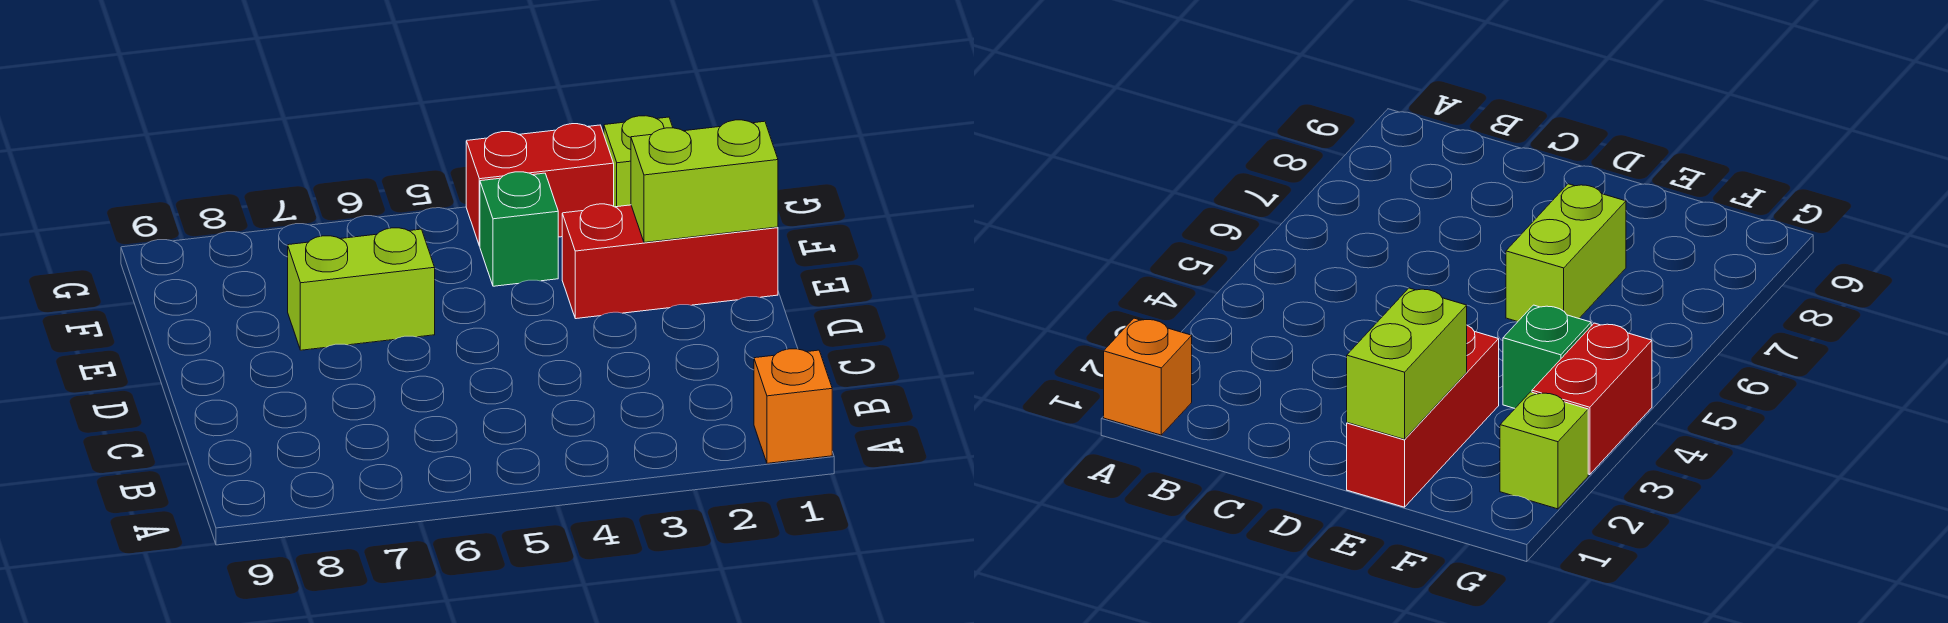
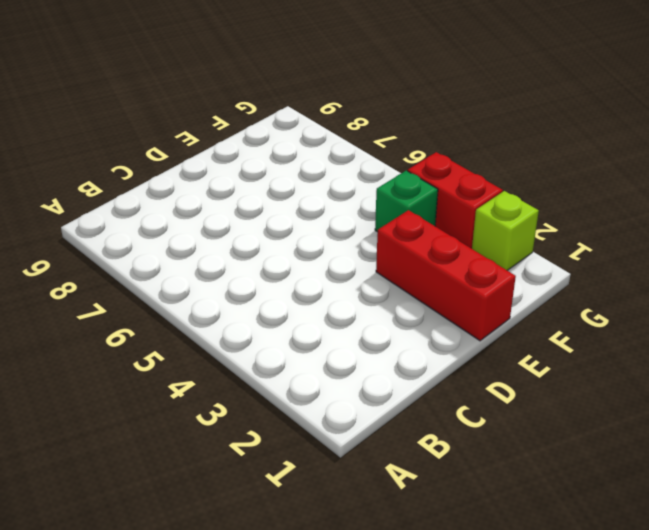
none -> orange 1x1 brick [754,349,832,463]
none -> lime 1x2 brick [288,228,435,350]

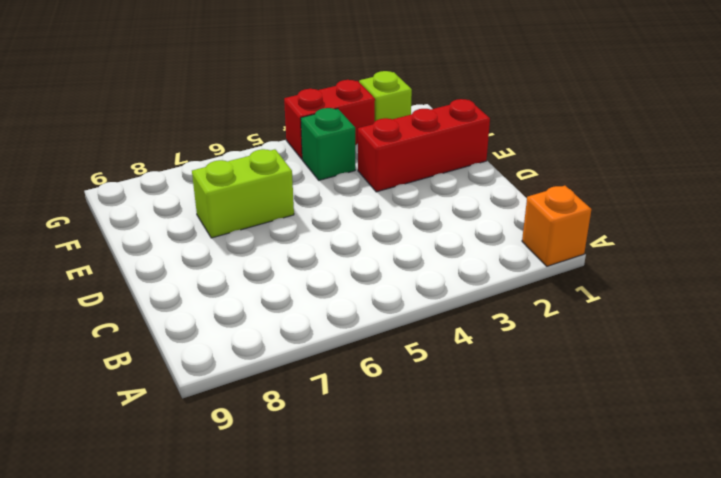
none -> lime 1x2 brick [631,120,778,242]

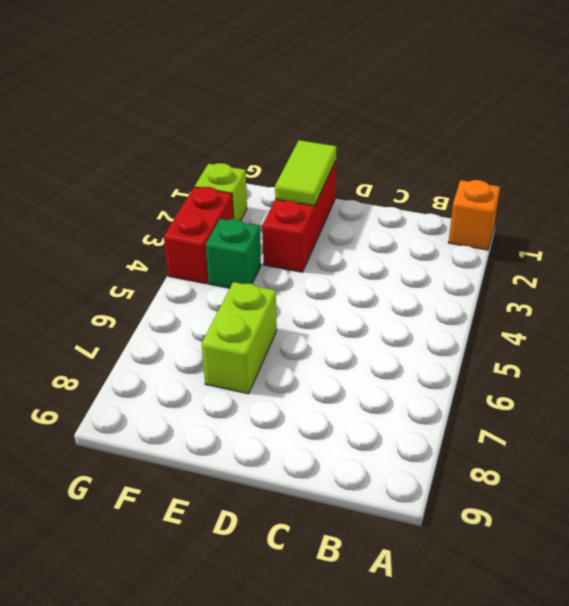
lime 1x2 tile [275,140,336,206] -> lime 1x2 brick [631,120,778,242]

